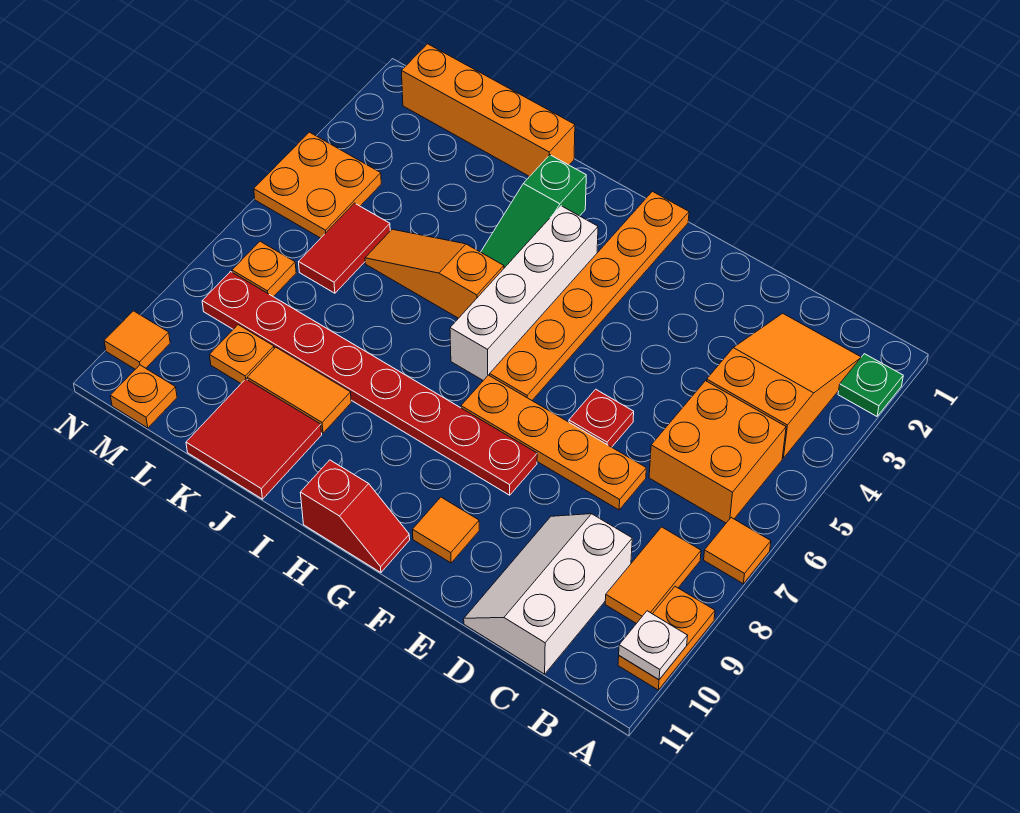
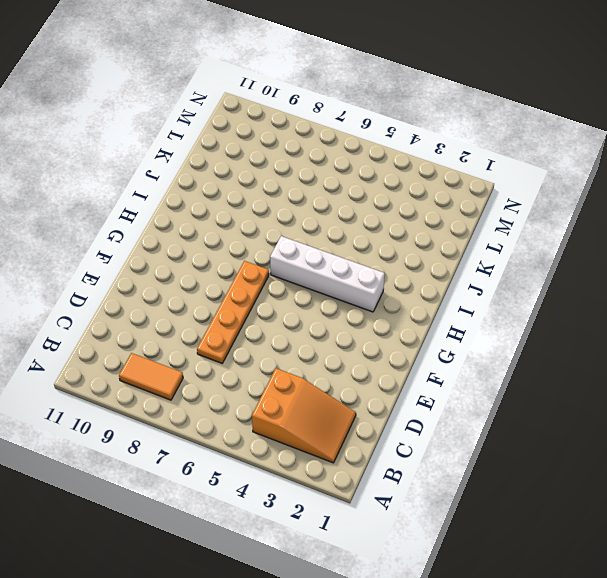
none -> green 1x1 plate [838,354,903,416]
none -> orange 1x1 tile [704,518,771,584]
none -> orange 1x2 plate [618,587,715,690]

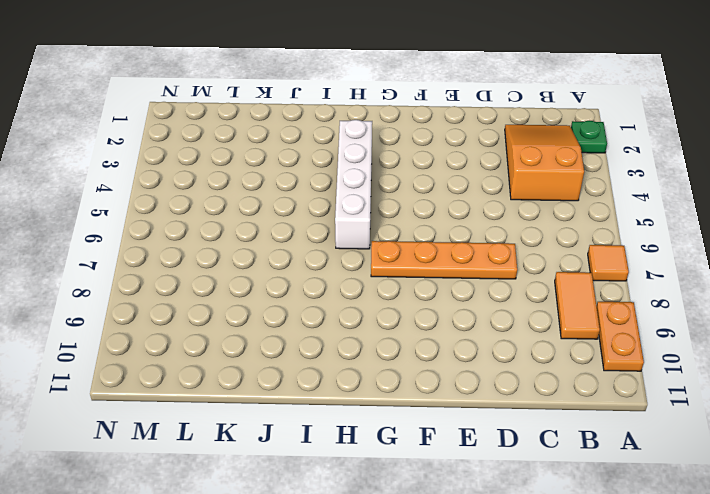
none -> orange 2x2 brick [649,381,786,523]
none -> white 2x3 slope [464,514,632,674]
none -> red 1x1 plate [569,389,634,447]

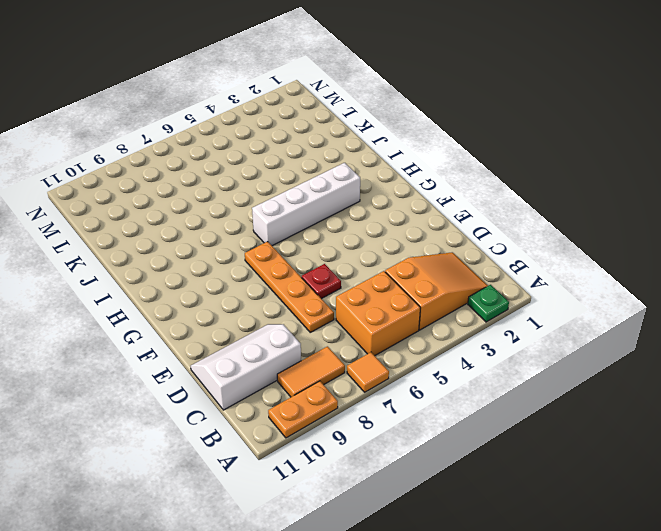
none -> red 1x8 plate [202,272,537,495]
none -> orange 1x1 tile [413,497,479,563]
none -> orange 1x6 plate [490,192,689,400]

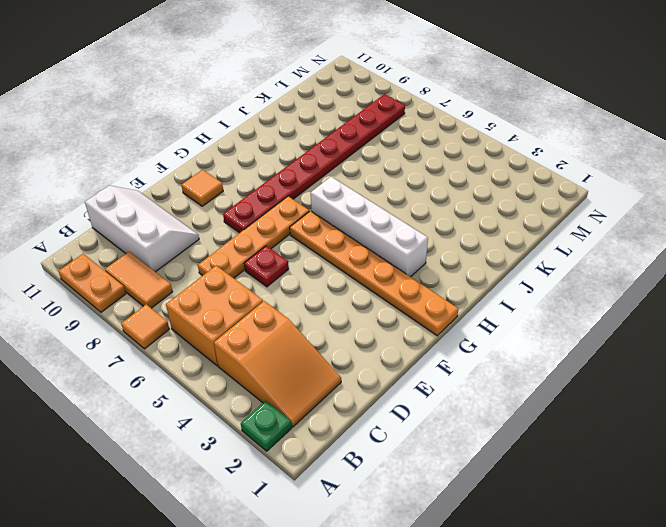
none -> red 1x2 slope [300,460,410,573]
none -> green 1x3 slope [481,155,586,268]
none -> orange 1x3 slope [365,229,504,318]

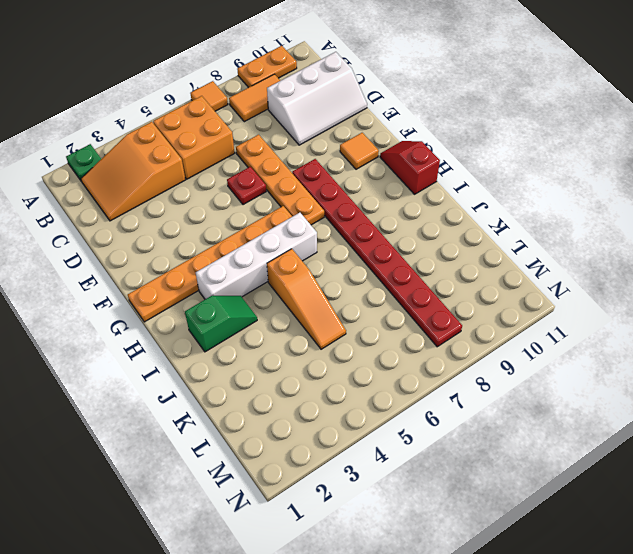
green 1x2 slope [185,296,257,352] -> green 1x3 slope [481,155,586,268]
none -> orange 1x4 brick [402,44,575,177]
none -> orange 1x2 tile [247,347,351,433]
none -> red 2x2 tile [186,379,322,499]

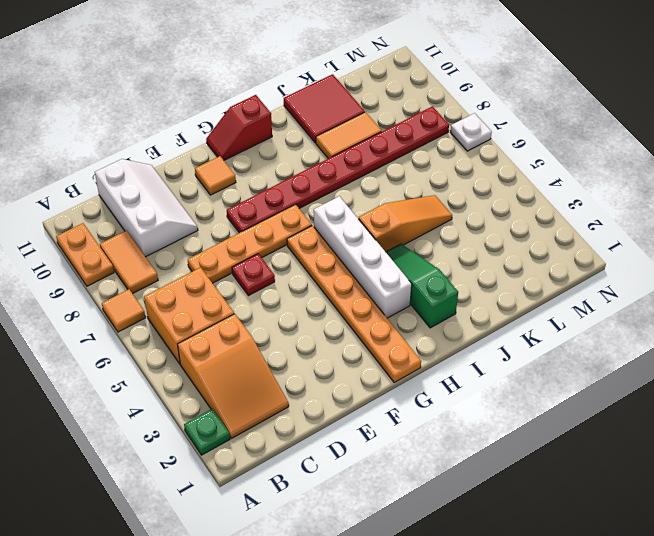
white 1x1 plate [450,113,492,151] -> white 1x1 plate moved to [619,611,688,680]
none -> orange 1x4 brick [402,44,575,177]
none -> red 1x2 tile [299,203,390,293]
none -> orange 1x1 plate [210,325,274,383]

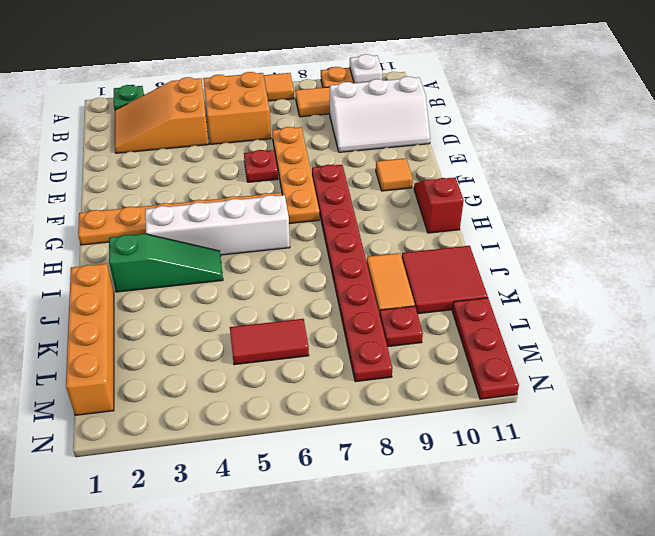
red 1x1 plate [380,306,423,347] -> orange 1x1 plate [210,325,274,383]
red 1x3 plate [452,298,519,399] -> orange 1x1 plate [110,365,177,428]
none -> orange 1x3 slope [365,229,504,318]
none -> orange 2x2 plate [254,132,381,238]
none -> orange 1x1 plate [232,241,296,297]

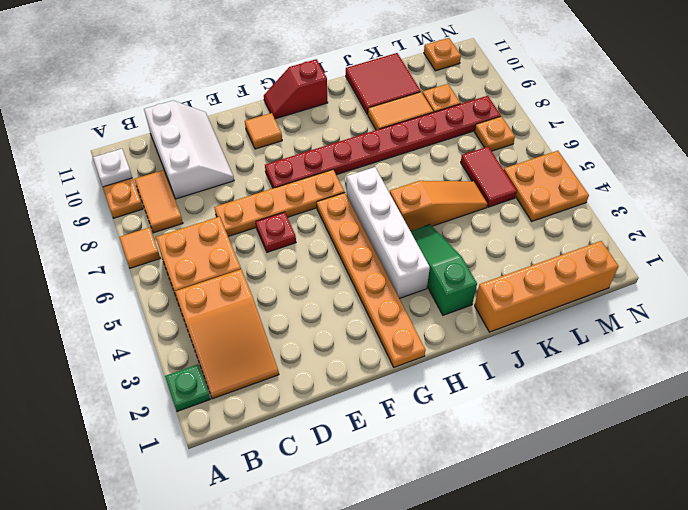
none -> orange 1x1 tile [104,311,170,369]

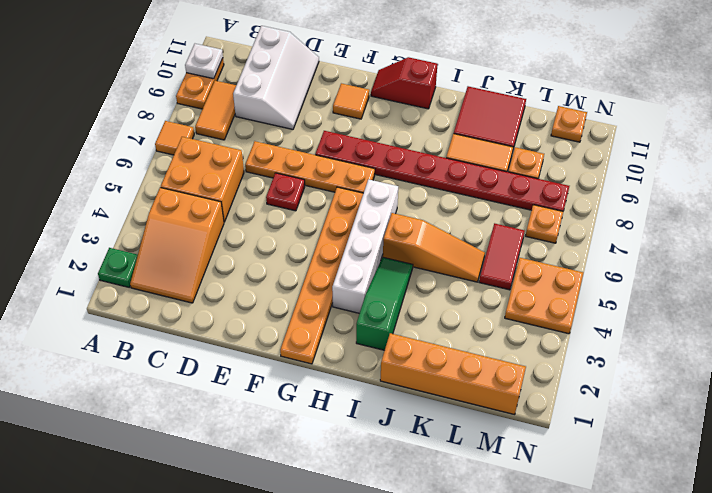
none -> orange 1x1 tile [104,311,170,369]

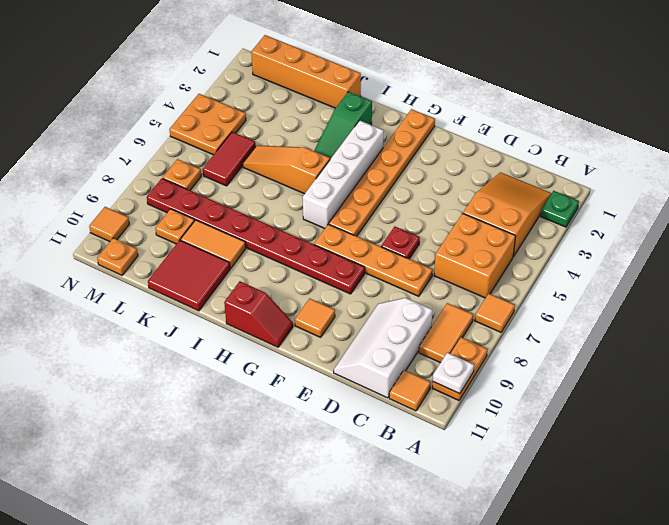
orange 1x1 tile [389,370,431,411] -> none

